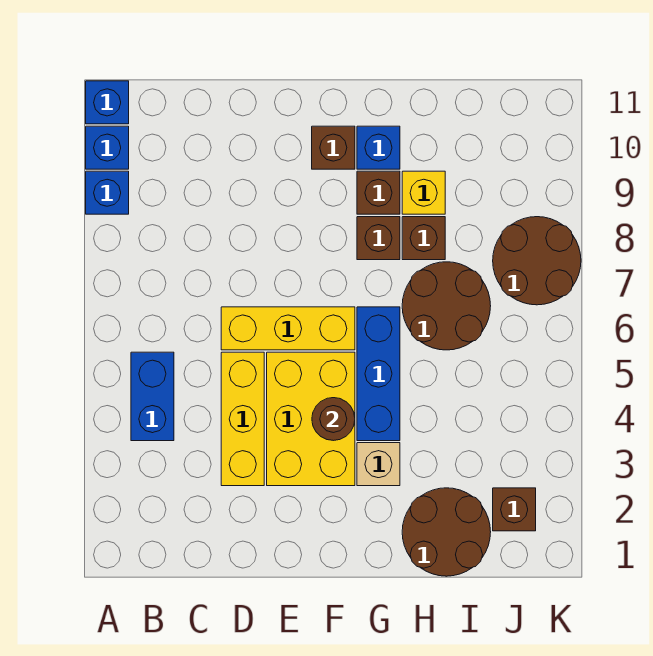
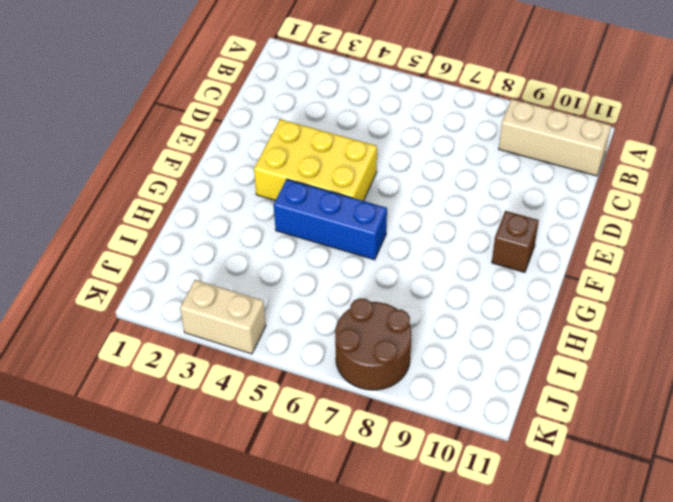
tan 1x3 brick [499,99,611,176] -> none
tan 1x2 brick [180,280,266,354] -> none
none -> blue 1x1 brick [86,171,129,214]
none -> blue 1x1 brick [86,126,129,169]
none -> blue 1x1 brick [86,81,129,124]

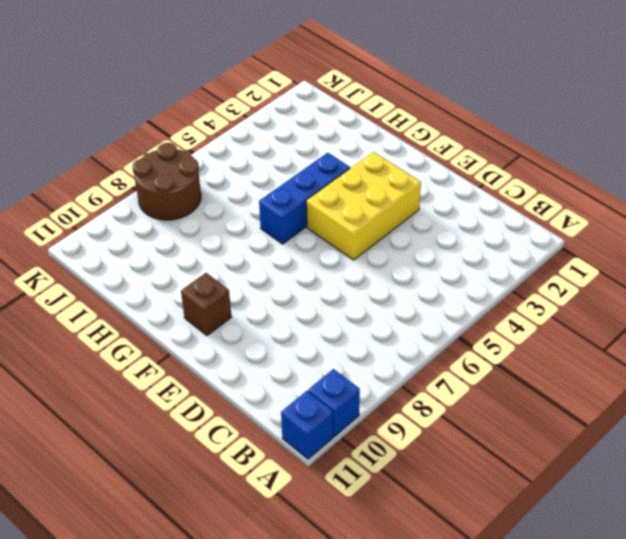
none -> blue 1x1 brick [86,171,129,214]
none -> blue 1x2 brick [131,352,174,441]
none -> yellow 1x3 brick [221,352,264,486]

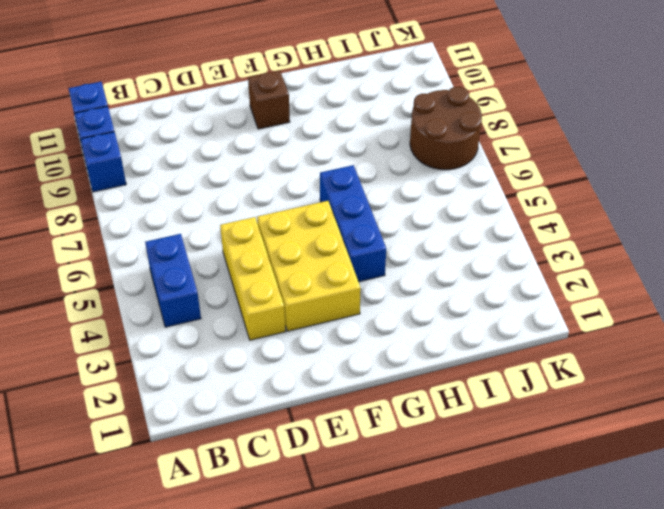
none -> yellow 1x3 brick [221,307,355,350]
none -> tan 1x1 brick [357,443,400,486]
none -> brown 1x1 brick [357,217,400,260]

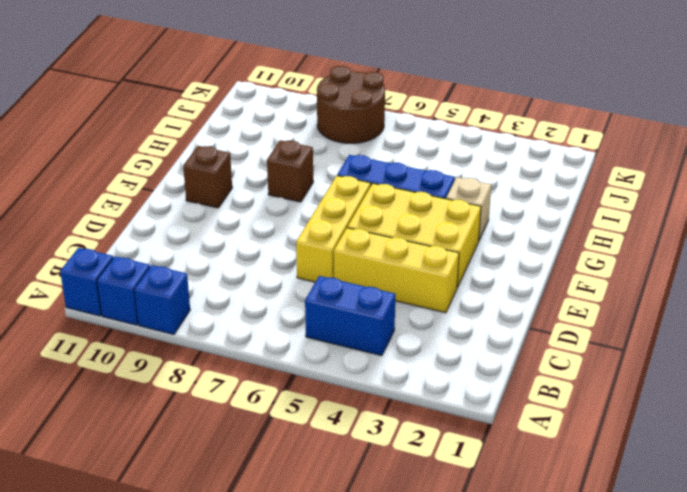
none -> brown 1x1 brick [357,171,400,214]
none -> blue 1x1 brick [357,126,400,169]
none -> brown 2x2 round brick [402,488,491,576]

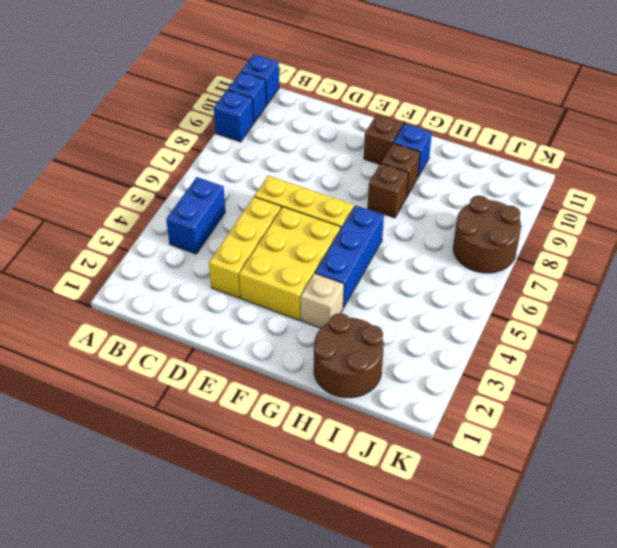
none -> brown 2x2 round brick [402,262,491,350]
none -> brown 1x1 brick [402,217,445,260]
none -> yellow 1x1 brick [402,171,445,214]

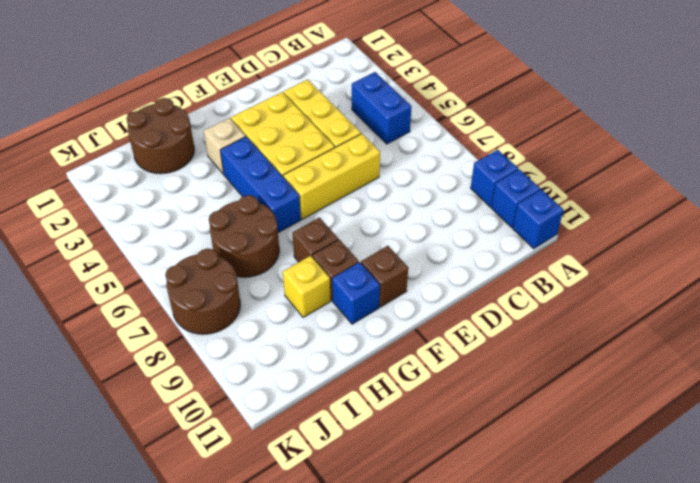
none -> brown 1x1 brick [402,217,445,260]
none -> brown 1x1 brick [493,488,536,531]
none -> brown 1x1 round brick [312,398,355,441]

